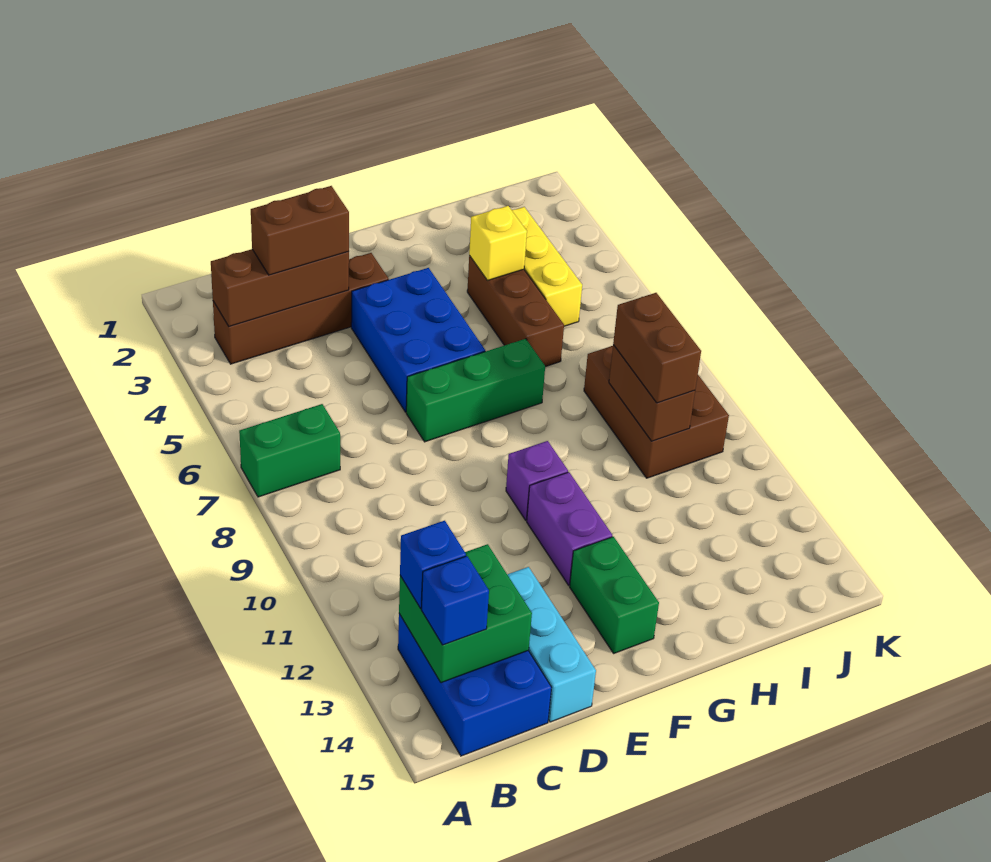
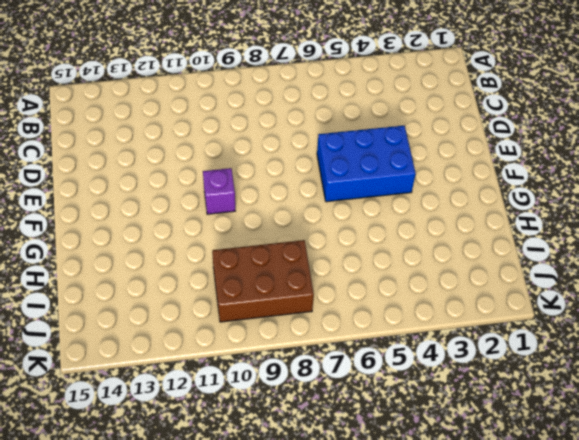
none -> green 1x2 brick [239,404,340,497]
none -> brown 1x4 brick [213,253,388,364]
none -> blue 2x3 brick [398,614,552,756]

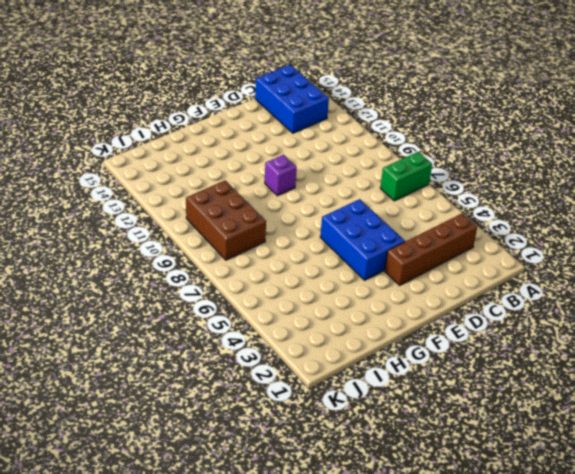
none -> cyan 1x3 brick [507,567,596,722]
none -> green 1x3 brick [406,339,545,442]
none -> purple 1x2 brick [527,472,612,585]

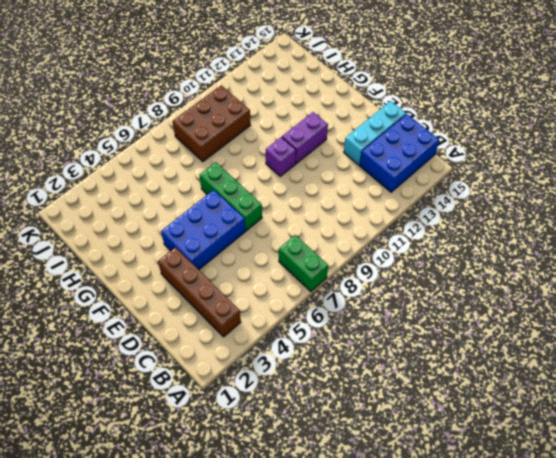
none -> green 1x2 brick [570,537,659,653]
none -> brown 1x3 brick [467,256,564,367]
none -> yellow 1x3 brick [512,207,582,326]

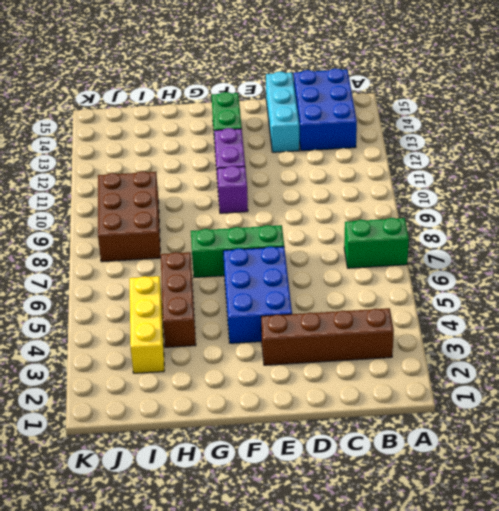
none -> brown 1x3 brick [211,249,349,326]
none -> green 2x2 brick [399,544,532,683]
none -> yellow 1x1 brick [469,206,527,280]

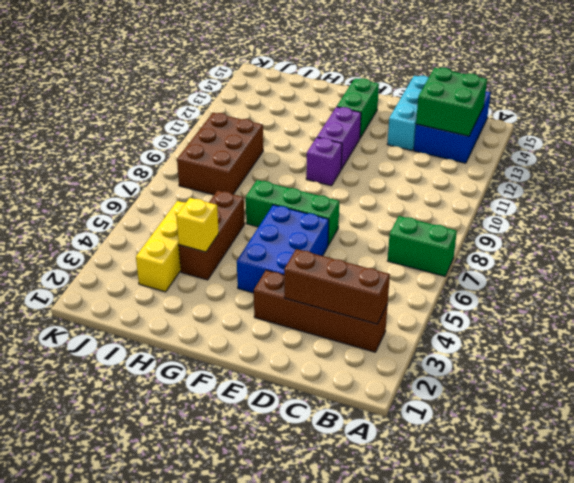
none -> brown 1x2 brick [609,345,695,441]
none -> blue 1x1 brick [400,521,466,608]
none -> blue 1x1 brick [421,556,489,645]

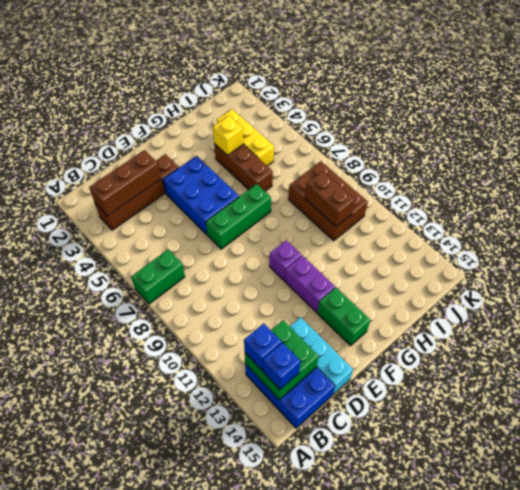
none -> brown 1x2 brick [251,186,349,275]
none -> brown 1x2 brick [613,293,701,403]

